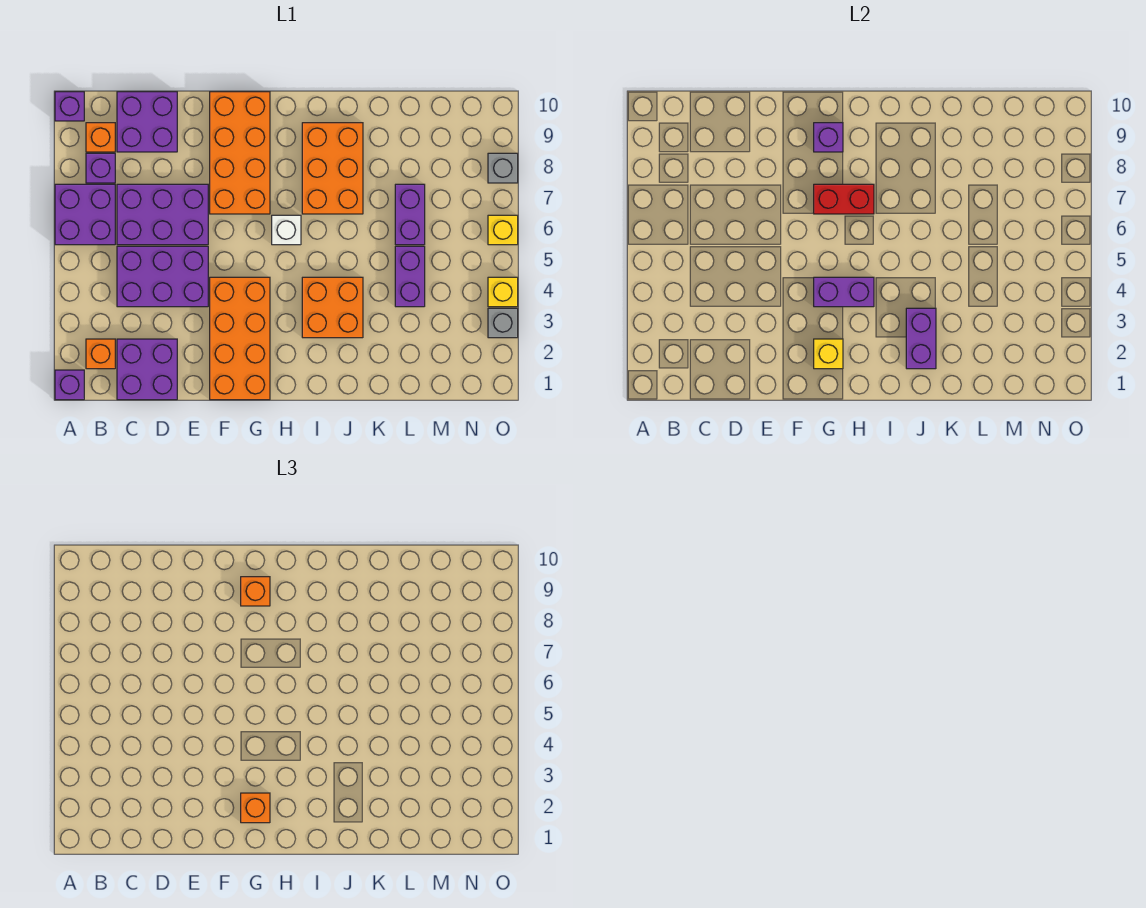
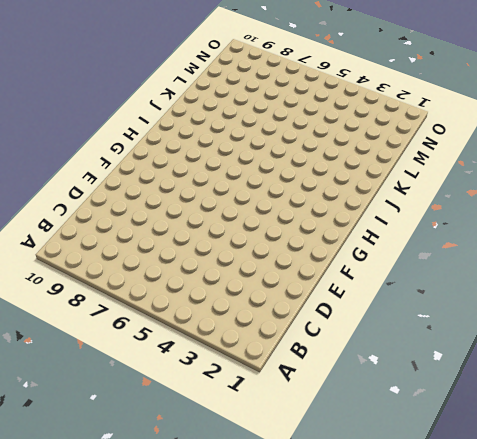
none -> purple 1x1 brick [55,370,84,400]
none -> purple 2x2 brick [55,184,115,245]
none -> purple 1x1 brick [55,92,84,121]

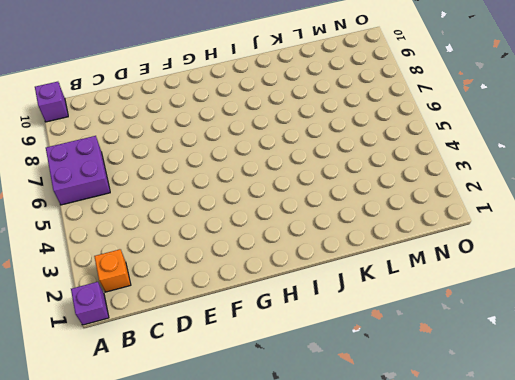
none -> purple 1x1 brick [86,153,115,183]
none -> orange 1x1 brick [86,123,115,152]
none -> purple 2x2 brick [117,339,177,400]

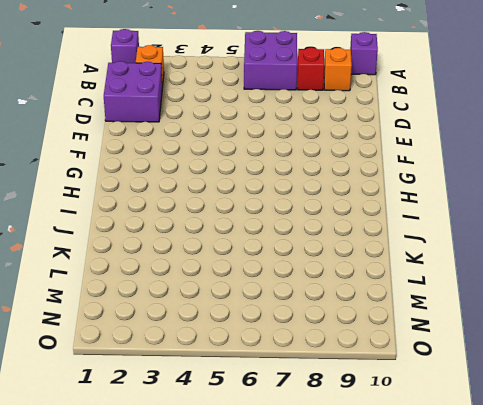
red 1x1 brick [298,47,325,90] -> purple 1x1 brick [86,153,115,183]
none -> purple 2x3 brick [117,246,208,307]
none -> purple 2x3 brick [117,184,208,245]
none -> purple 2x2 brick [117,92,177,152]

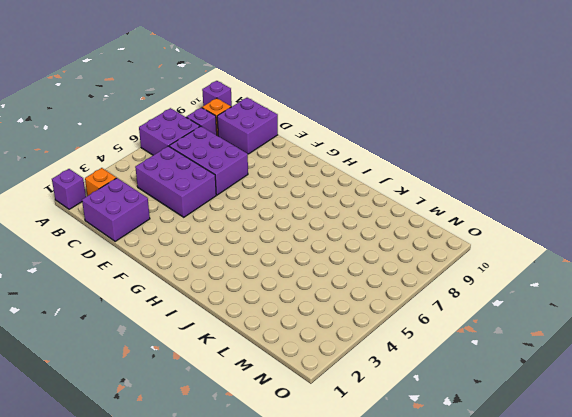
none -> orange 2x4 brick [210,277,270,400]
none -> orange 2x4 brick [210,92,270,214]
none -> white 1x1 brick [272,215,301,245]

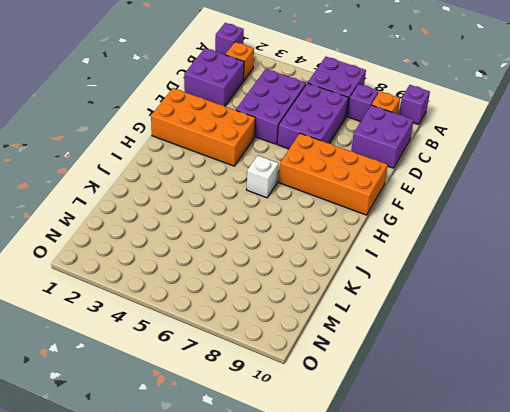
none -> orange 2x2 brick [302,277,363,338]
none -> orange 2x3 brick [302,123,363,214]
none -> purple 1x2 brick [395,246,425,307]

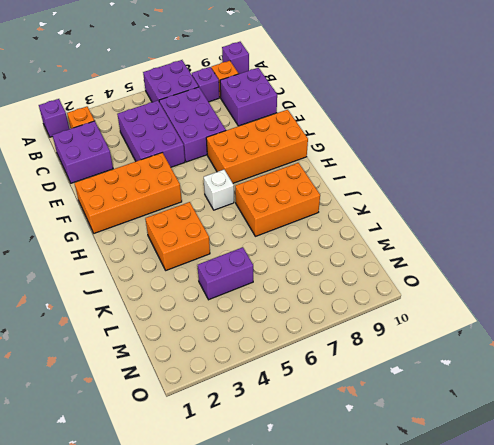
none -> purple 1x2 brick [395,184,425,245]
none -> grey 1x1 brick [488,308,518,338]
none -> yellow 1x1 brick [488,277,518,307]

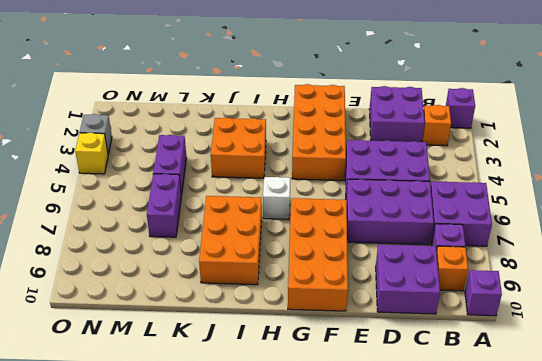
none -> yellow 1x1 brick [488,215,518,245]
none -> grey 1x1 brick [488,153,518,183]
none -> yellow 1x1 brick [814,339,843,369]

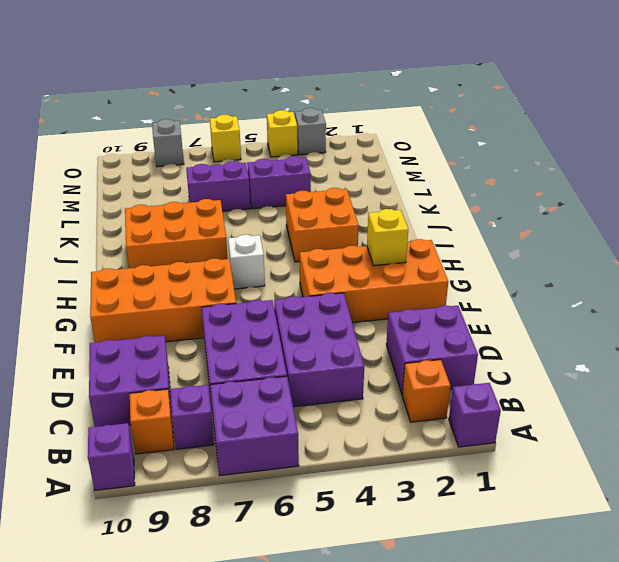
none -> purple 1x2 brick [814,277,874,307]
none -> red 1x2 brick [814,184,874,214]
none -> purple 1x1 brick [814,123,843,152]

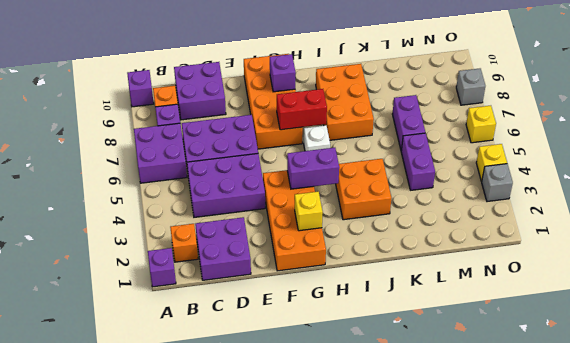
none -> purple 1x2 brick [906,308,936,369]
none -> orange 1x1 brick [241,793,270,823]
none -> orange 1x1 brick [241,577,270,606]

